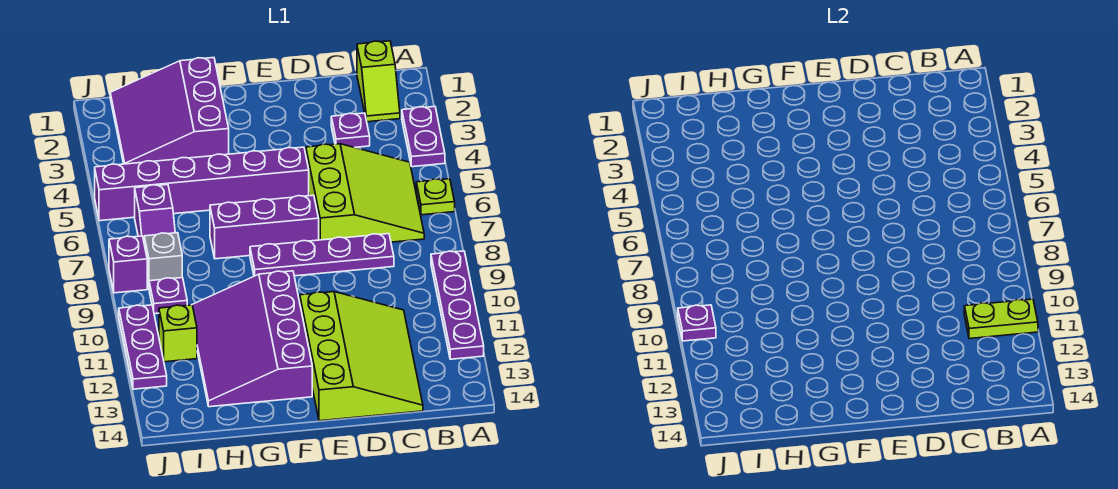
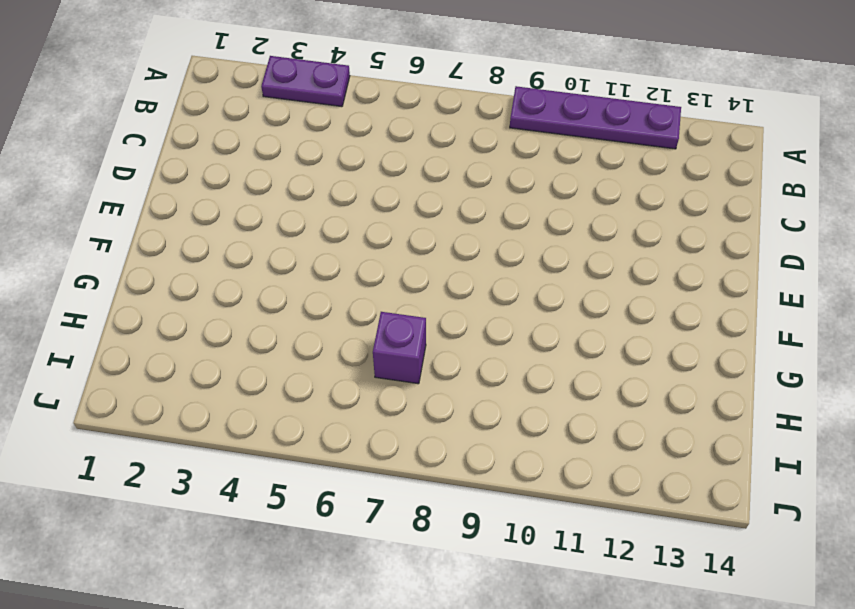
purple 1x1 brick [373,312,426,384] -> purple 1x1 brick moved to [109,236,147,293]
none -> lime 1x1 plate [416,179,455,215]
none -> lime 1x2 slope [357,41,400,122]
none -> lime 3x3 slope [306,144,424,242]

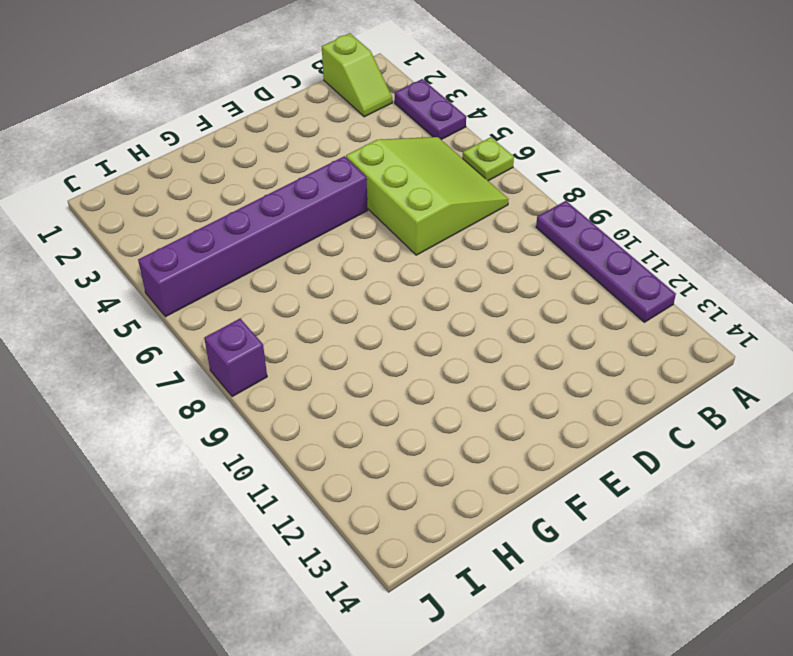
none -> purple 1x1 plate [331,113,370,148]
none -> purple 1x4 plate [250,234,394,276]
none -> lime 3x4 slope [300,292,423,421]

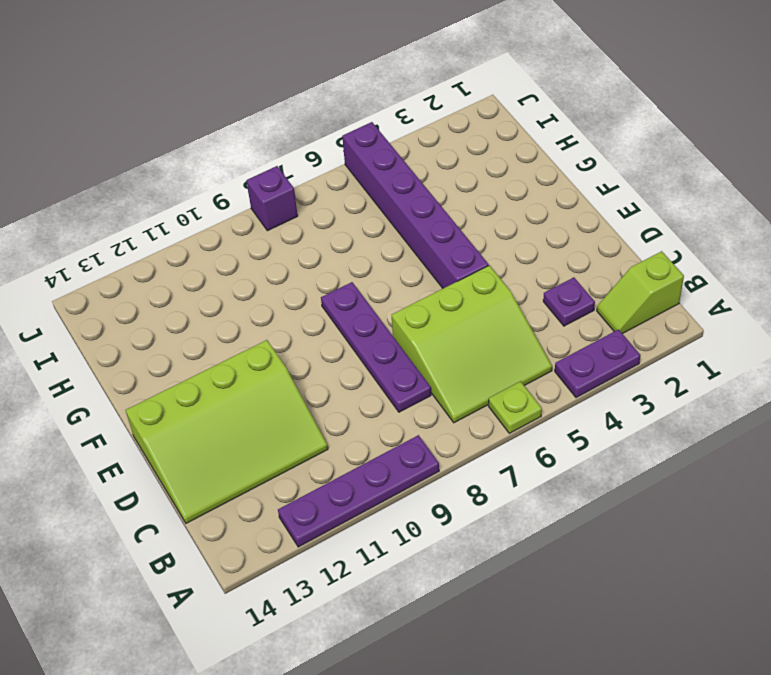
none -> purple 1x3 brick [210,195,319,259]
none -> purple 3x4 slope [192,271,312,407]
none -> purple 3x3 slope [110,58,229,164]

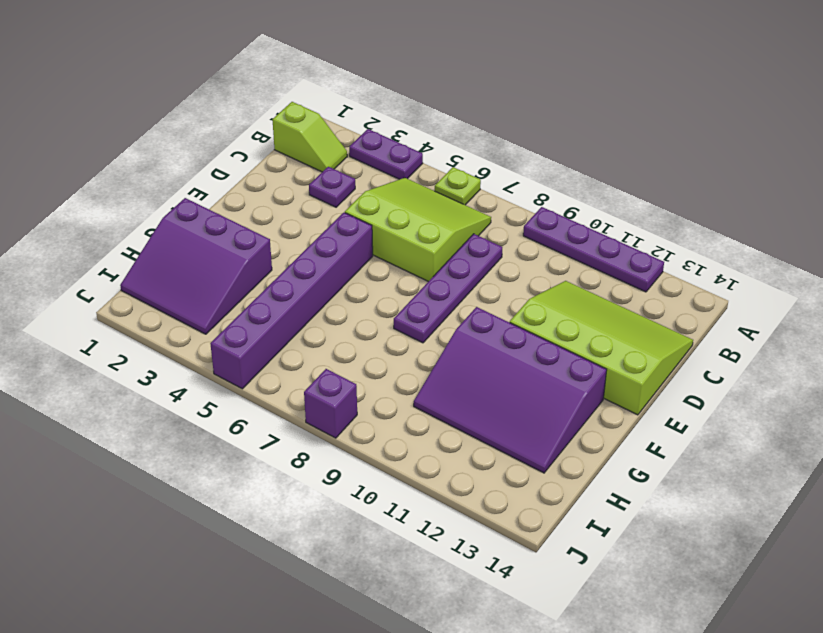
none -> purple 1x3 brick [210,195,319,259]
none -> purple 1x2 slope [135,185,175,240]
none -> grey 1x1 brick [144,233,182,287]

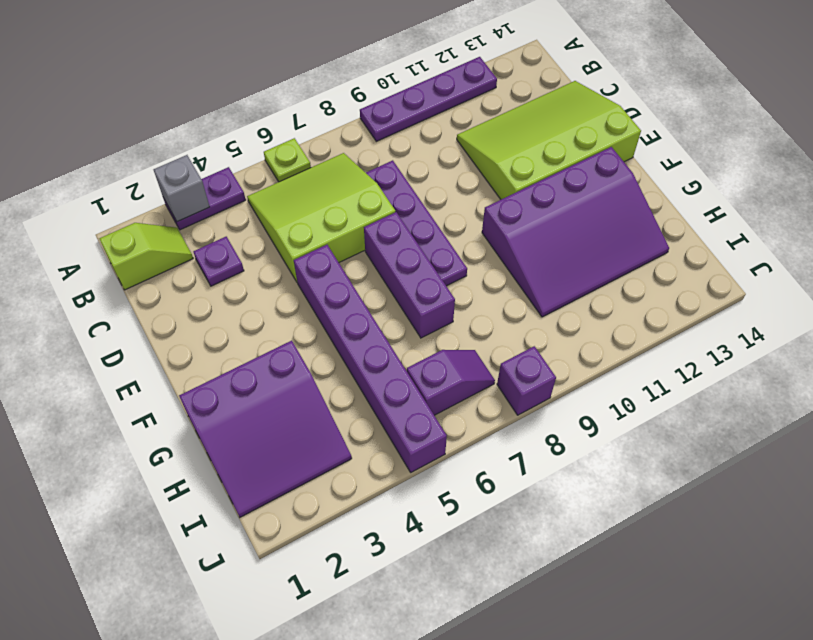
grey 1x1 brick [154,155,210,222] -> grey 1x1 brick moved to [144,233,182,287]
none -> purple 1x1 plate [149,278,187,314]
none -> lime 1x1 brick [159,305,197,362]
none -> purple 1x3 plate [119,305,167,389]

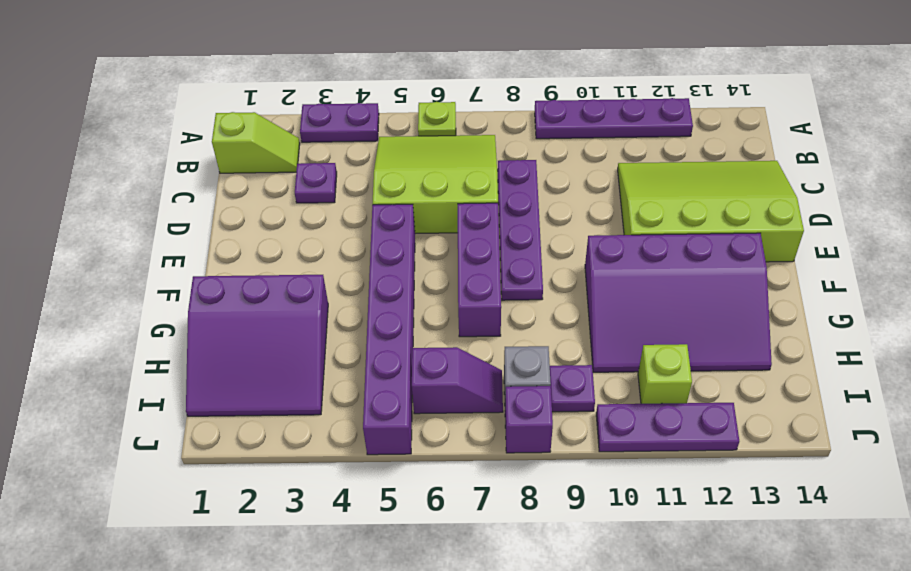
none -> lime 1x2 plate [964,299,1038,339]
none -> purple 1x1 plate [678,305,716,341]

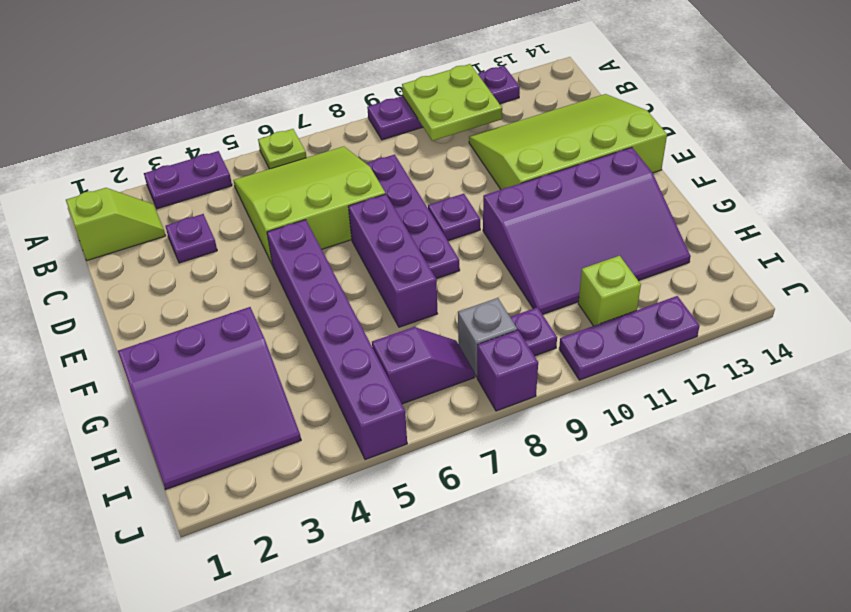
lime 2x2 plate [402,64,502,141] -> lime 1x2 plate [964,299,1038,339]
purple 1x1 plate [428,194,480,241] -> purple 1x1 plate moved to [678,305,716,341]

